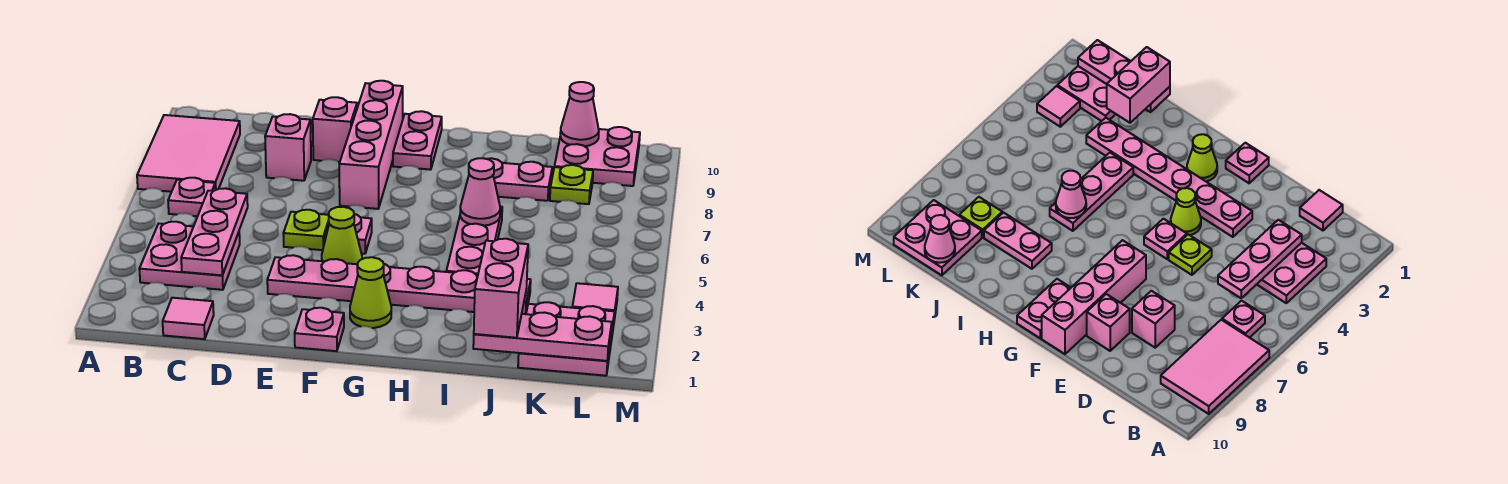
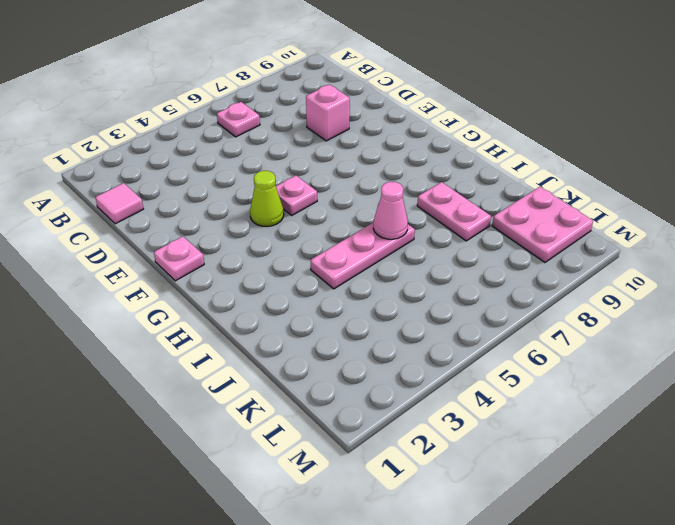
none -> pink 2x3 tile [137,115,240,192]
none -> pink 2x2 plate [139,222,240,290]
none -> pink 1x6 plate [267,255,531,314]

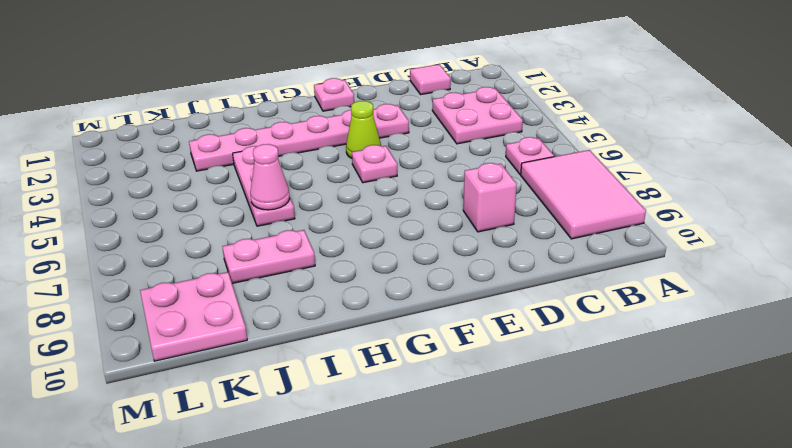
none -> lime 1x1 plate [283,210,329,250]
none -> pink 1x1 brick [313,97,357,162]
none -> pink 1x4 brick [339,81,403,209]

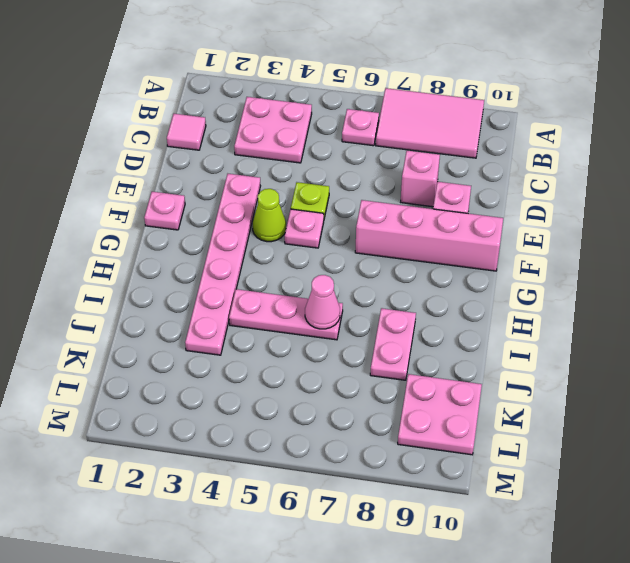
none -> lime 1x1 cone [350,257,391,328]
none -> pink 1x2 plate [393,111,442,170]
none -> pink 2x2 plate [518,302,615,376]

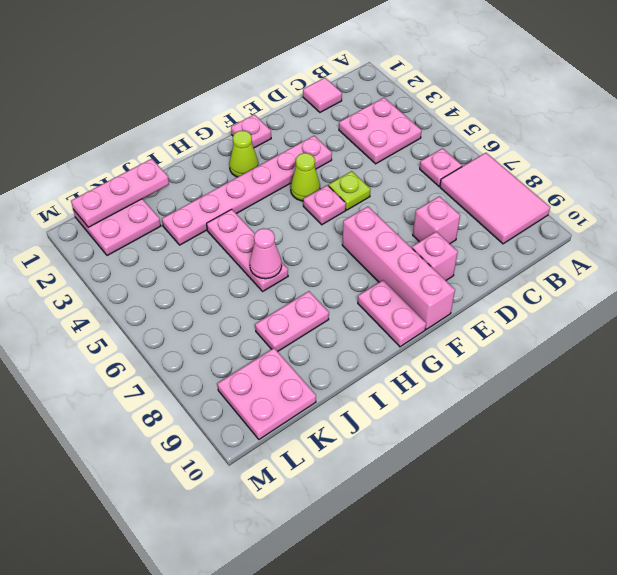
none -> lime 1x1 plate [550,165,593,204]
none -> pink 1x1 tile [572,283,618,320]
none -> pink 1x3 plate [181,188,248,275]

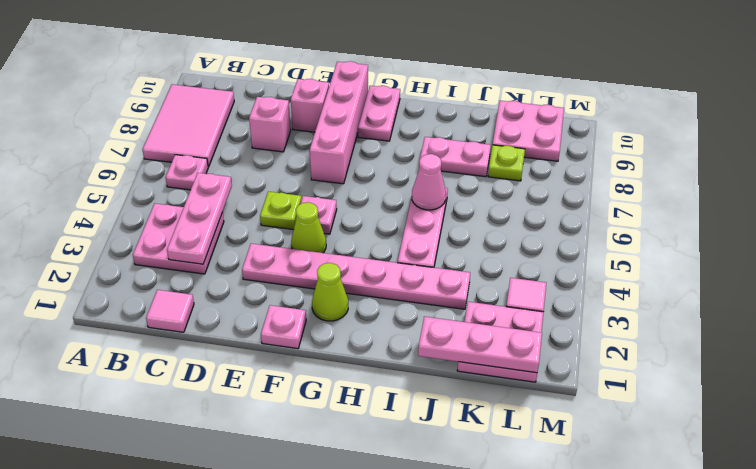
none -> pink 1x1 cone [560,82,599,146]
none -> pink 1x2 brick [474,239,528,338]

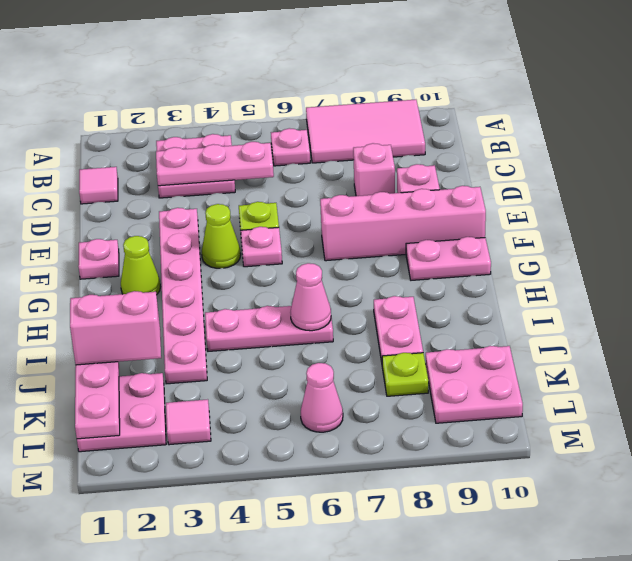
pink 1x1 cone [301,363,343,432] -> pink 1x1 cone moved to [560,82,599,146]

